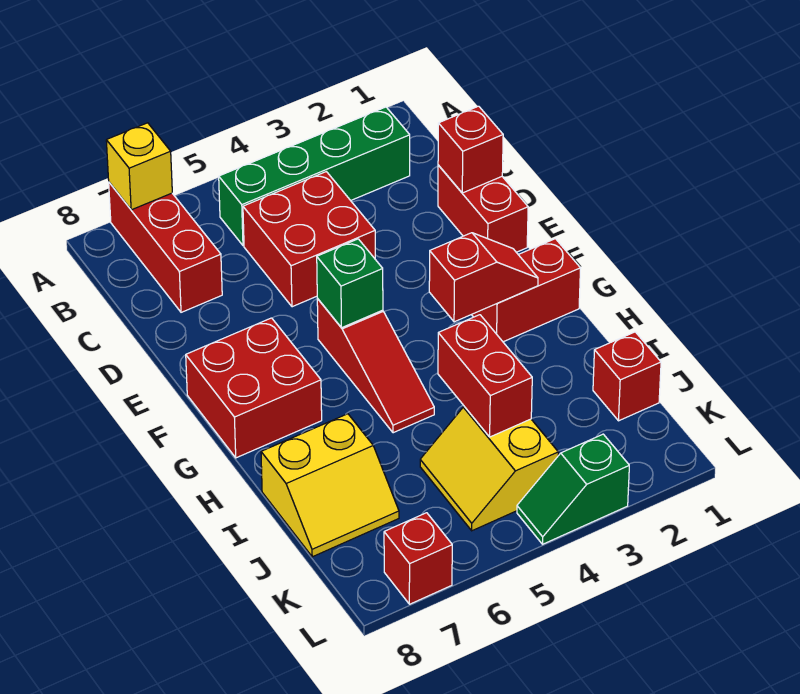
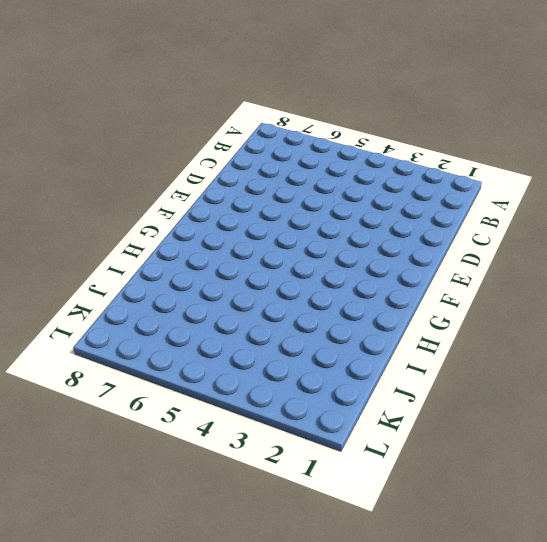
none -> red 1x3 brick [109,183,222,312]
none -> green 1x4 brick [219,107,410,246]
none -> red 2x2 brick [243,172,375,307]

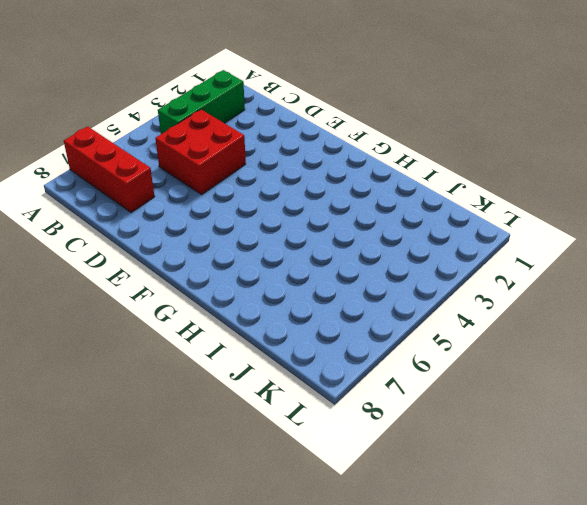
green 1x3 brick [158,70,245,134] -> green 1x4 brick [219,107,410,246]
none -> red 1x2 brick [438,165,528,252]
none -> red 1x3 slope [317,299,434,433]
none -> red 2x2 brick [186,318,322,458]

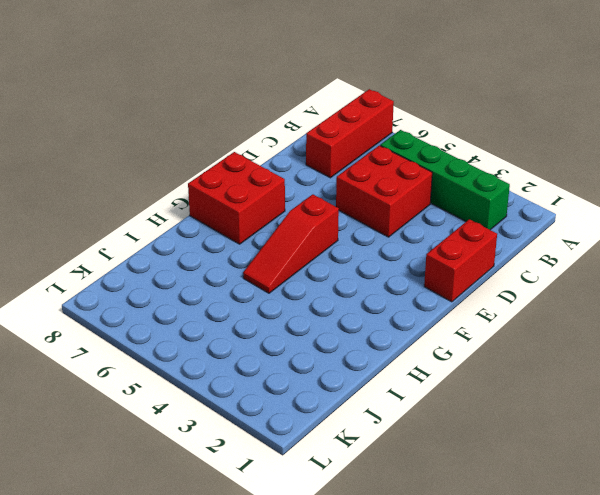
none -> red 1x2 brick [472,239,581,342]
none -> yellow 2x2 slope [261,414,399,557]
none -> red 1x1 brick [593,332,661,421]

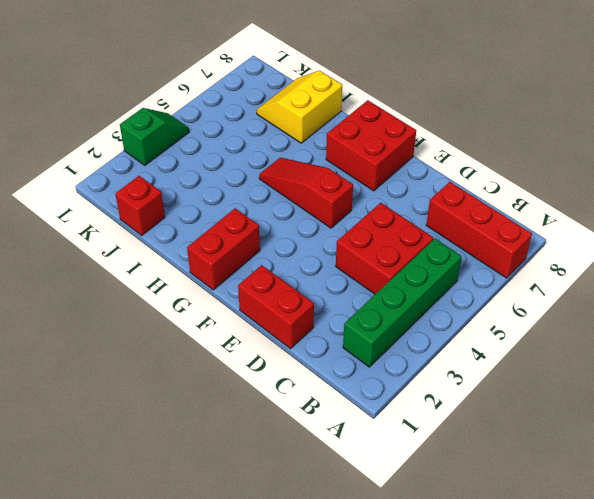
none -> yellow 2x2 slope [420,407,558,531]
none -> red 1x1 brick [384,513,452,604]
none -> yellow 1x1 brick [106,123,172,210]

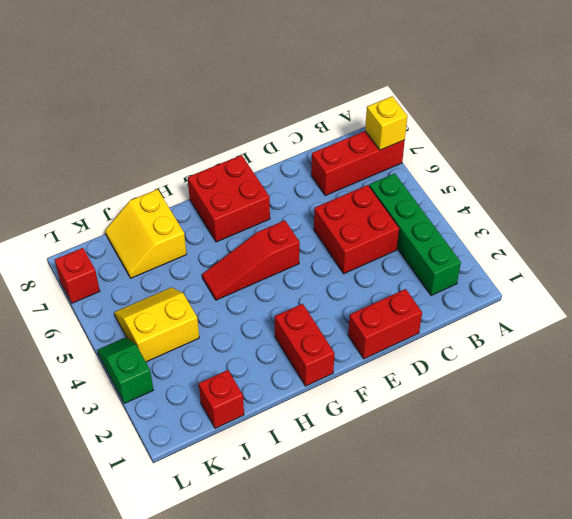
none -> red 1x1 brick [438,106,503,193]
none -> green 1x1 brick [317,239,383,328]
none -> red 1x2 slope [429,233,538,322]

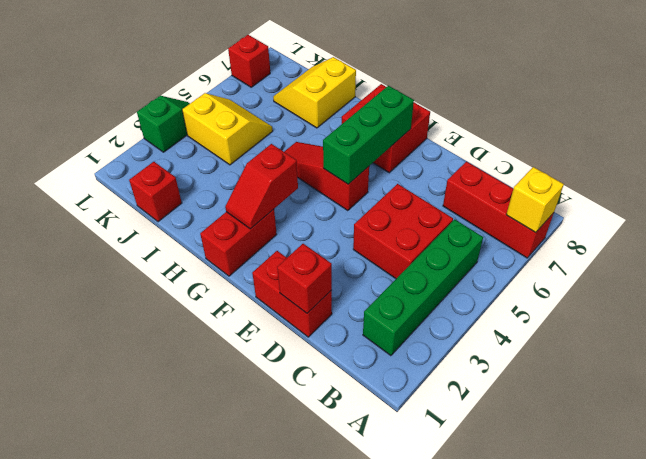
green 1x3 brick [323,86,414,184] -> green 1x1 brick [317,239,383,328]
none -> red 1x2 brick [438,315,532,437]

